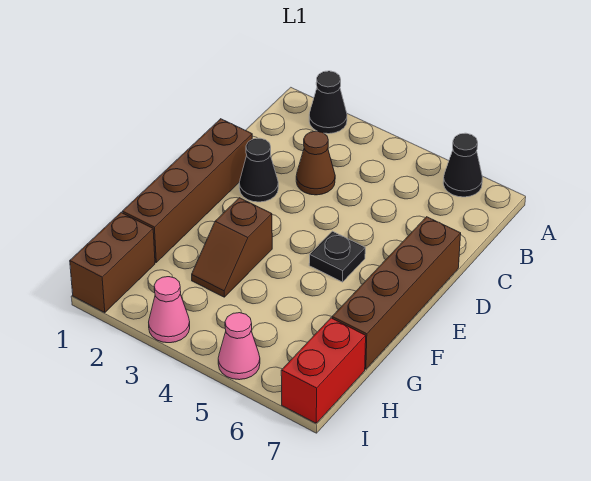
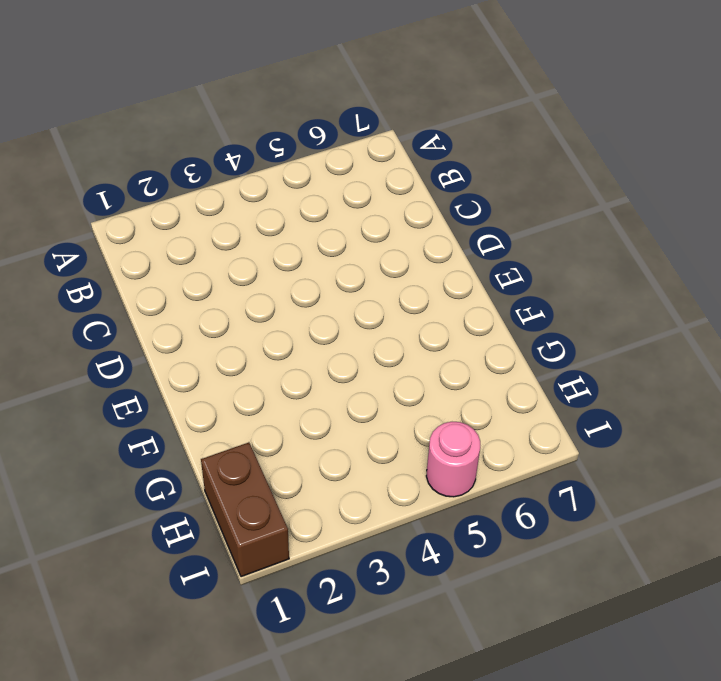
pink 1x1 round brick [426,422,480,497] -> pink 1x1 cone [218,313,260,380]
none -> black 1x1 cone [309,71,347,134]
none -> black 1x1 cone [443,133,483,197]
none -> brown 1x1 cone [296,131,335,195]

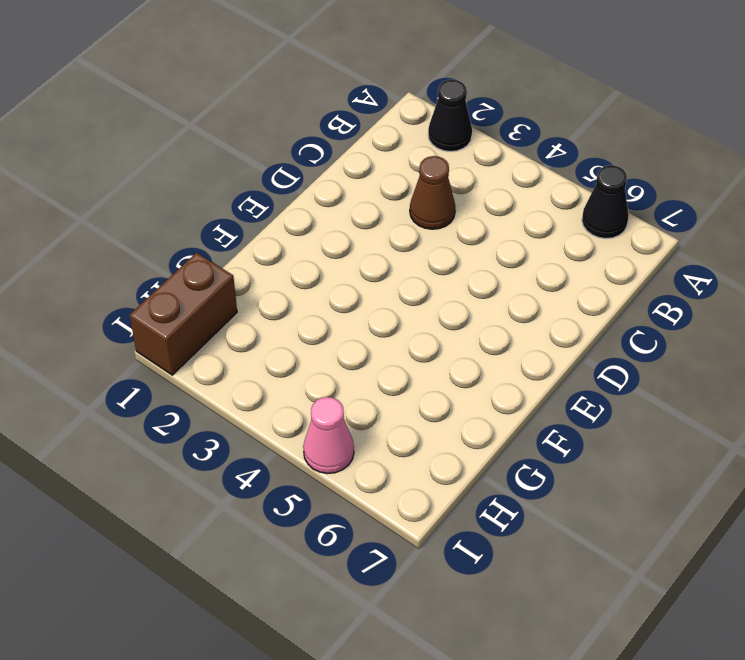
none -> brown 1x4 brick [122,119,252,262]
none -> black 1x1 cone [239,138,278,202]
none -> brown 1x4 brick [332,217,461,369]

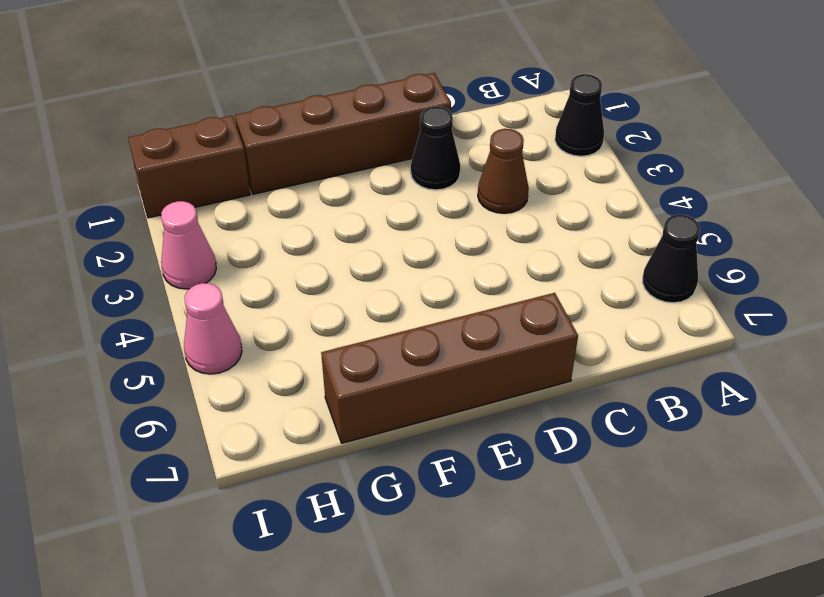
none -> black 1x1 plate [309,231,365,282]
none -> brown 1x2 slope [192,198,272,297]
none -> red 1x2 brick [281,318,366,423]

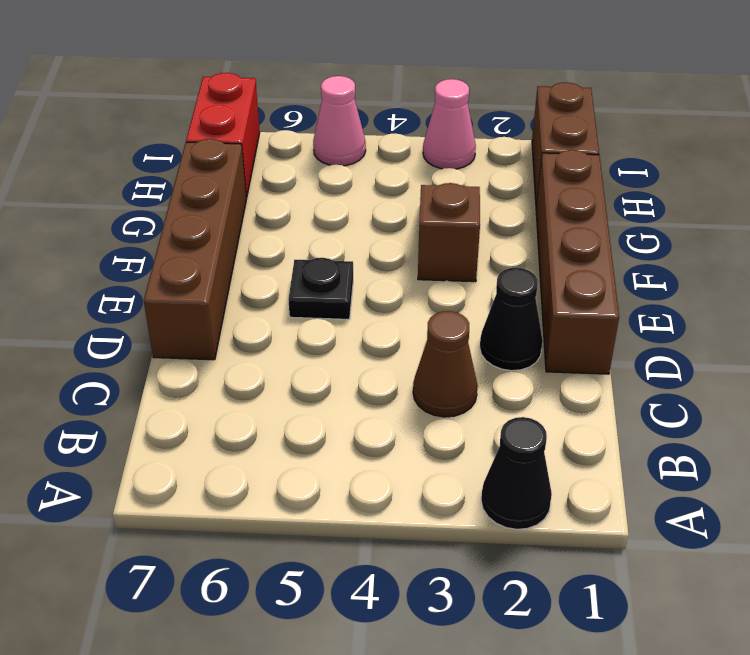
none -> black 1x1 cone [443,133,483,197]

